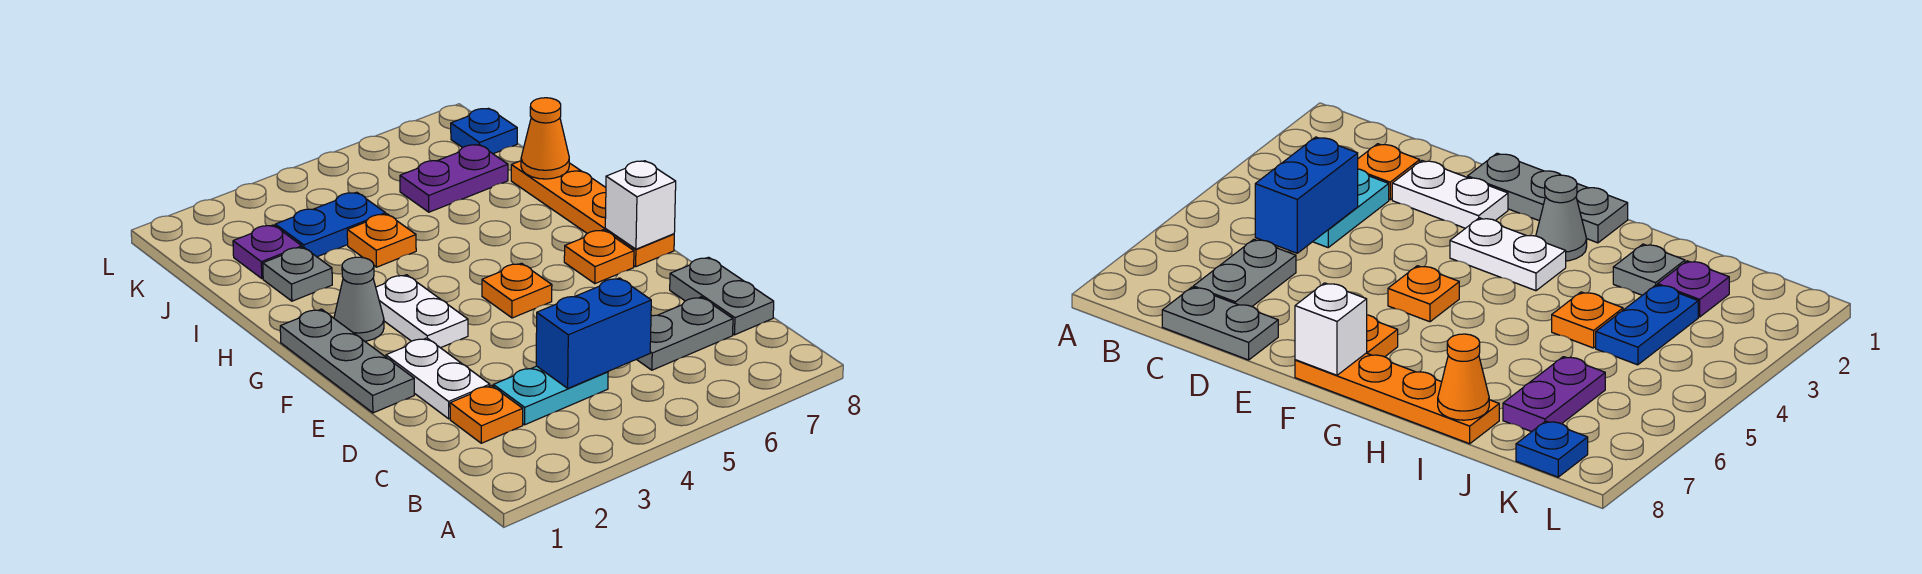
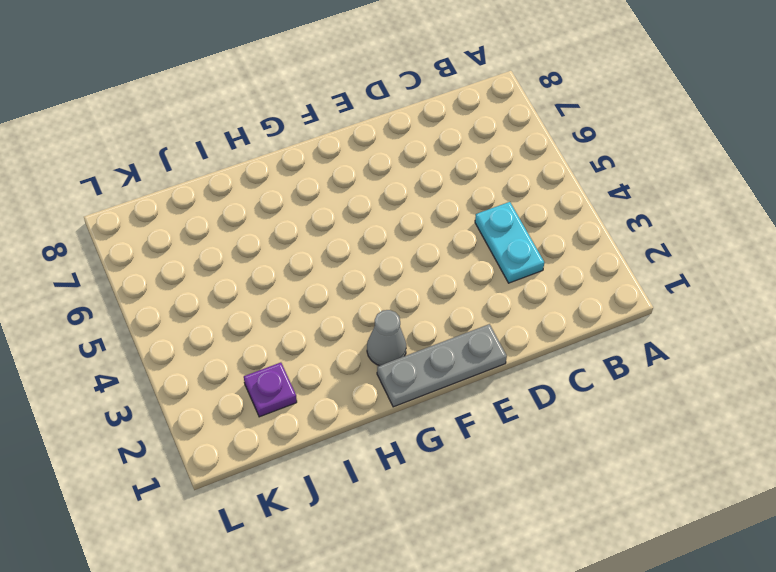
none -> orange 1x1 plate [450,385,523,443]
none -> grey 1x2 plate [637,297,733,370]
none -> grey 1x2 plate [670,257,774,335]

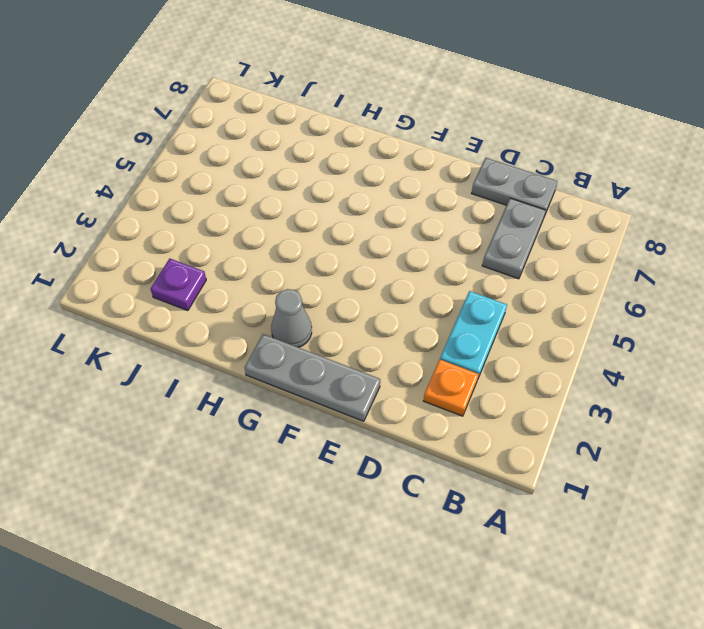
none -> white 1x2 plate [386,338,490,419]
none -> white 1x2 plate [376,275,468,348]
none -> orange 1x1 plate [482,263,552,318]

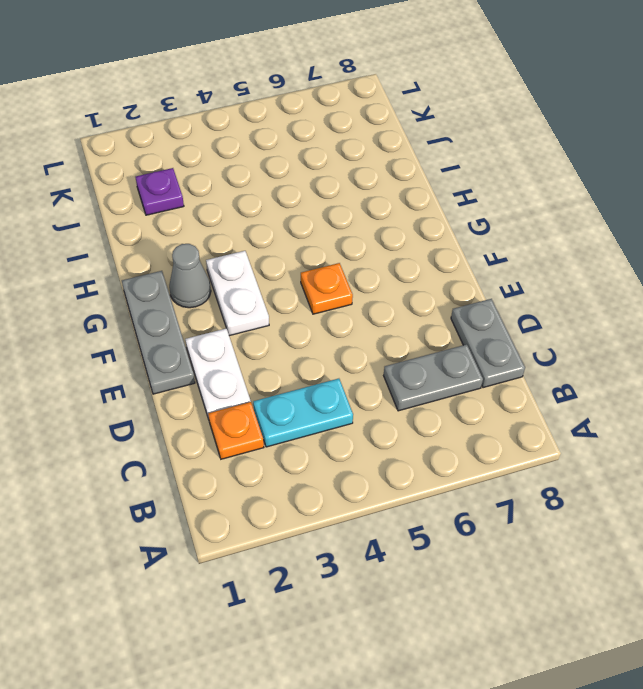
none -> orange 1x1 plate [564,230,634,284]
none -> orange 1x4 plate [511,161,674,267]
none -> grey 1x1 plate [263,247,332,301]

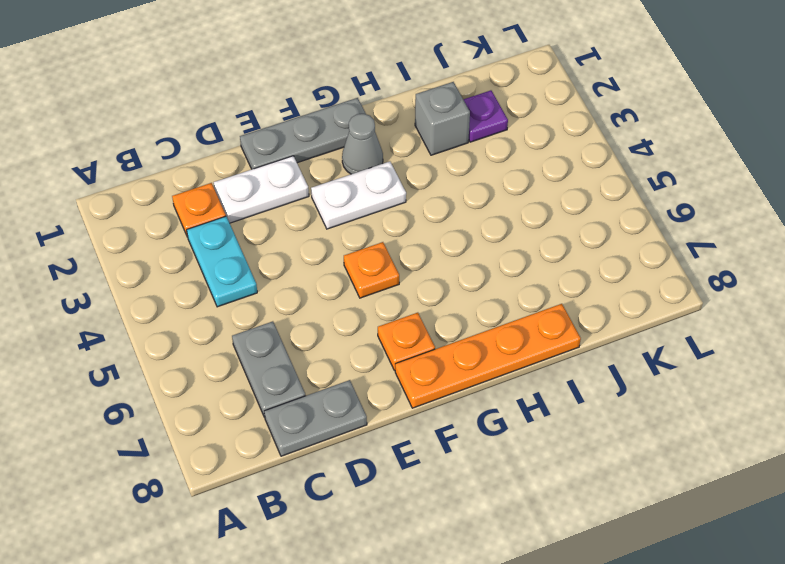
grey 1x1 brick [415,82,470,155] -> grey 1x1 plate [263,247,332,301]
none -> orange 1x1 plate [347,214,416,267]
none -> blue 1x2 plate [275,192,386,257]
none -> purple 1x2 plate [400,145,508,212]

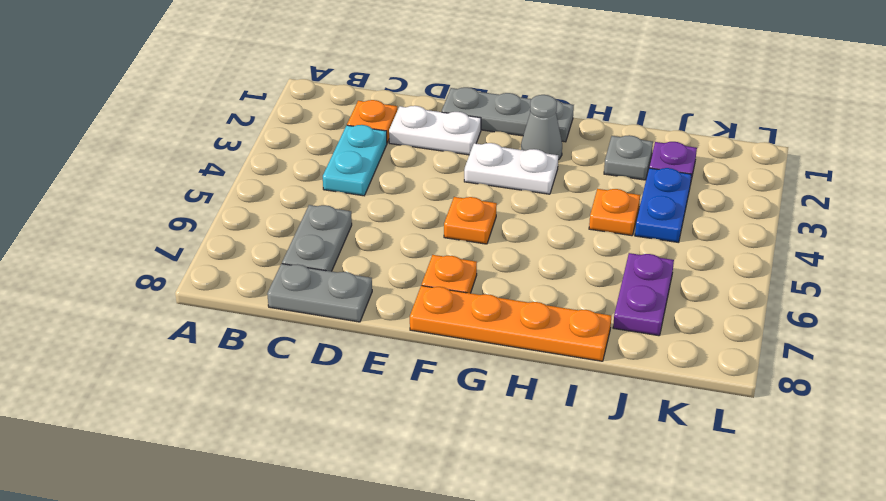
none -> blue 1x1 plate [451,108,517,154]
none -> blue 1x2 brick [536,278,651,388]
none -> white 1x1 brick [605,161,676,249]

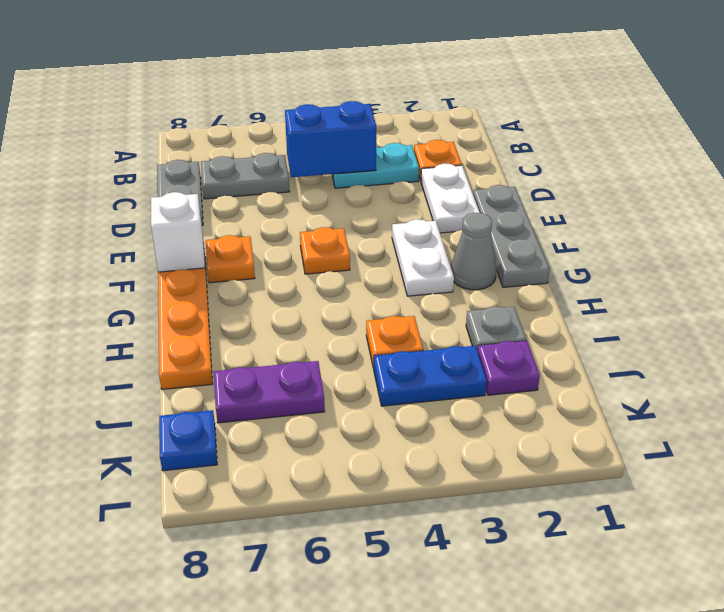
none -> orange 1x1 cone [521,98,569,179]

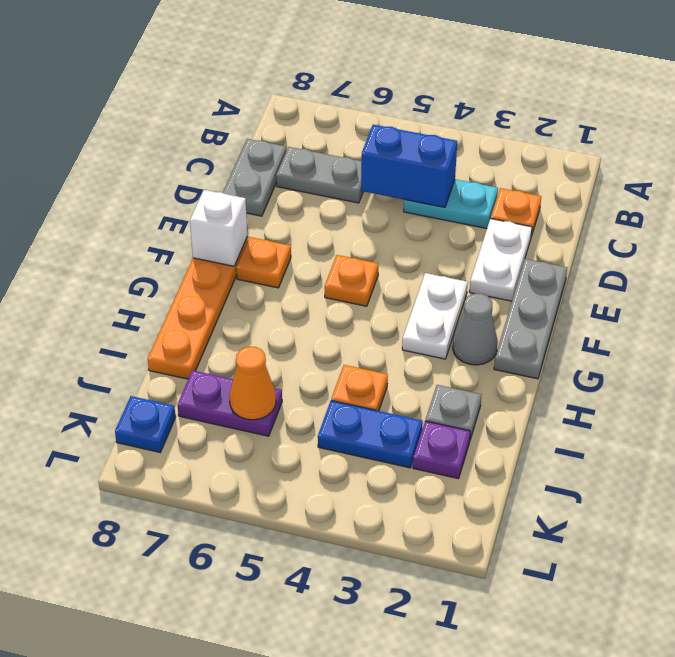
orange 1x1 cone [229,347,276,420] -> orange 1x1 cone moved to [521,98,569,179]

